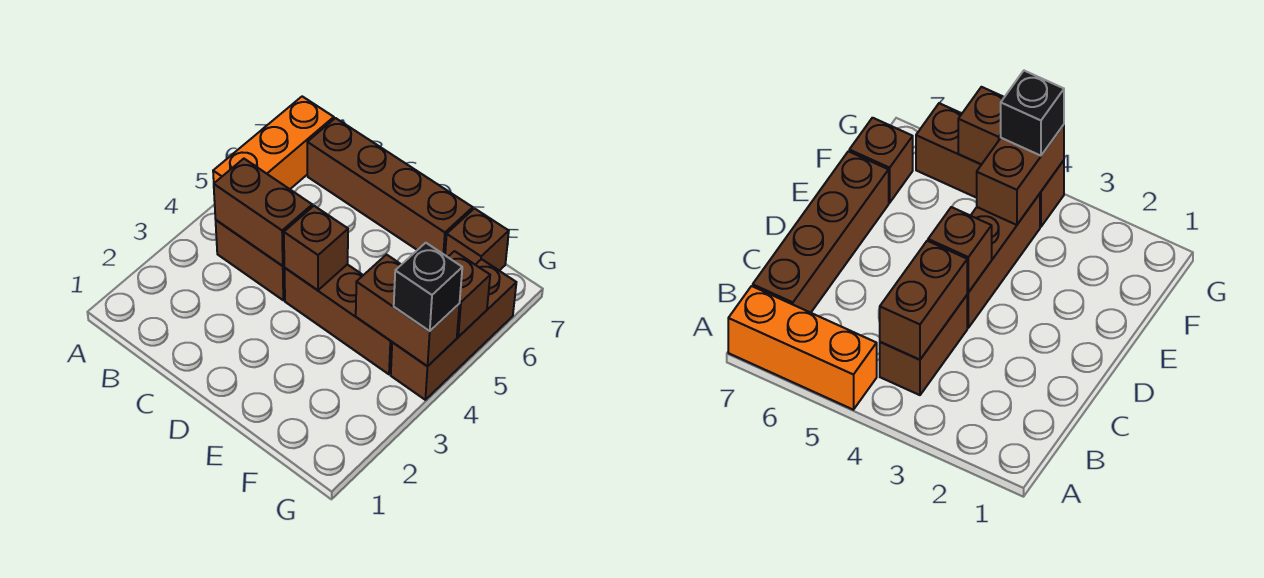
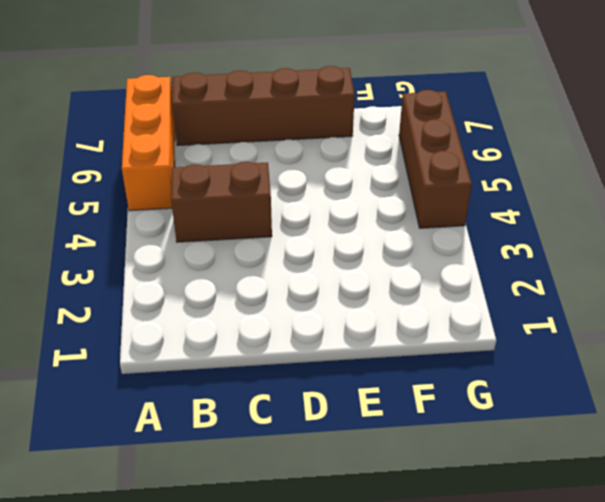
none -> brown 1x3 brick [284,264,392,374]
none -> brown 1x1 brick [445,209,509,271]

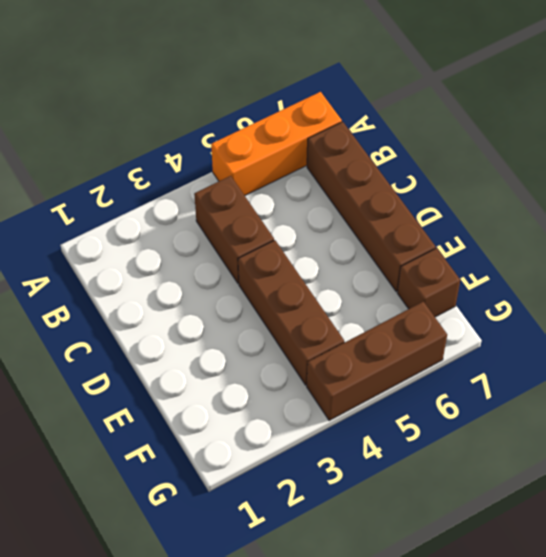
none -> brown 1x2 brick [214,159,312,266]
none -> brown 1x1 brick [284,206,348,290]

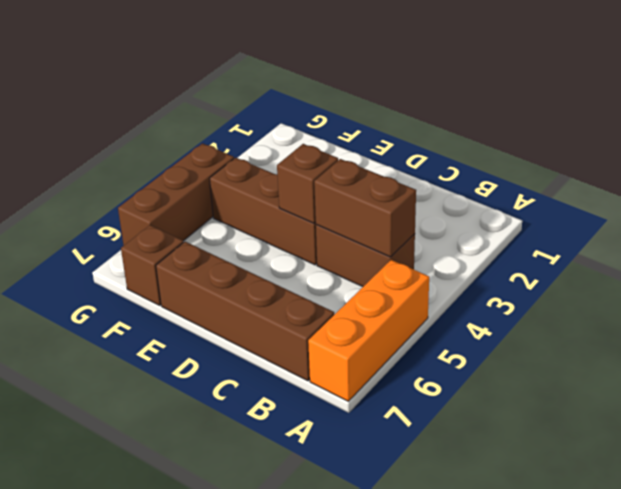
none -> brown 1x2 brick [356,255,459,366]
none -> brown 1x1 brick [448,251,490,337]

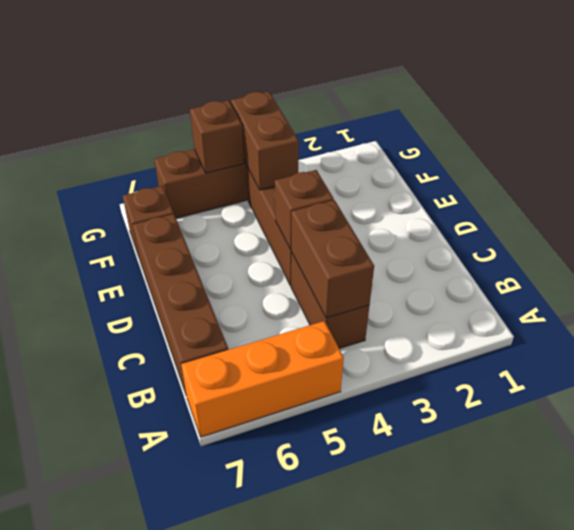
none -> black 1x1 brick [394,243,462,331]

